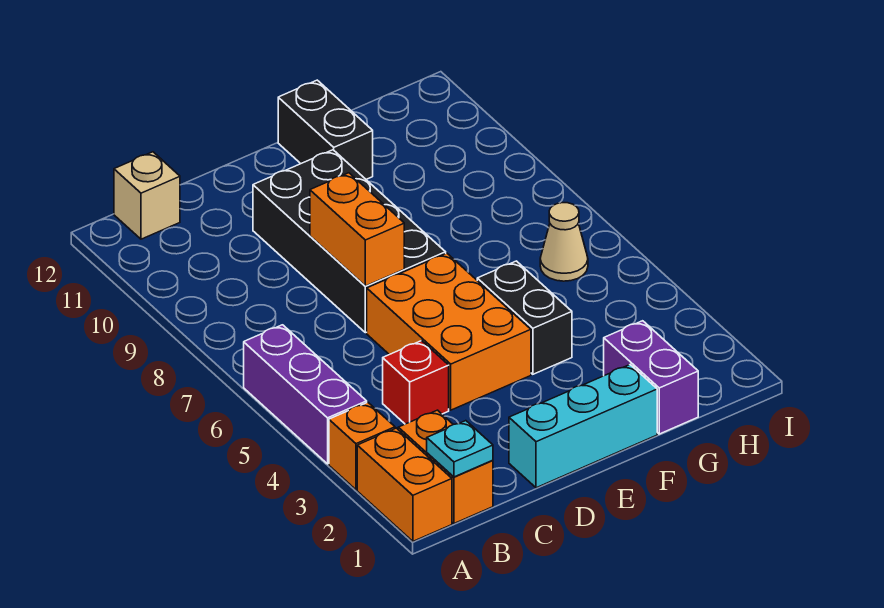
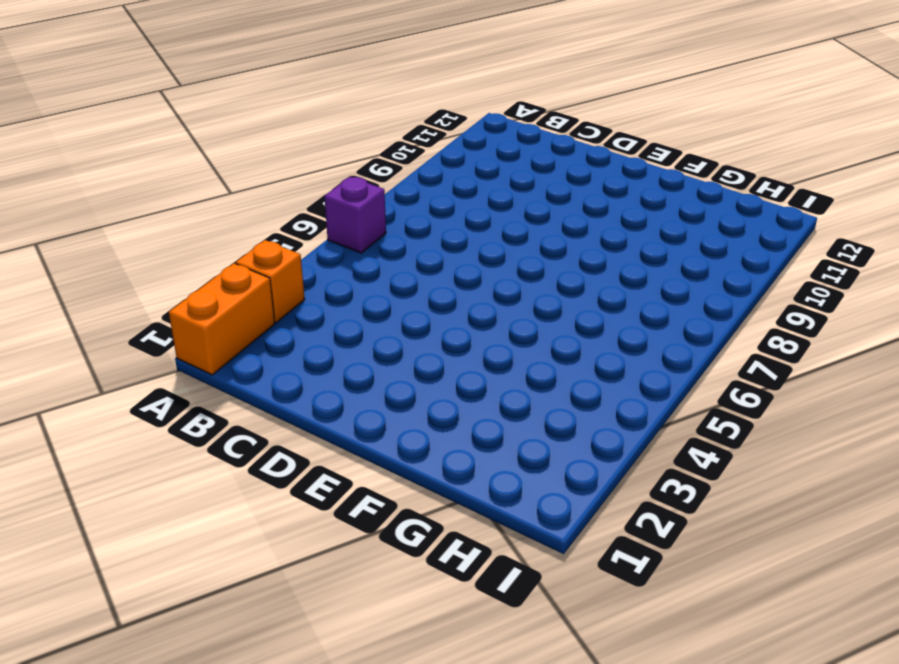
purple 1x1 brick [324,177,386,253] -> purple 1x3 brick [244,325,367,464]
none -> orange 1x2 brick [398,410,493,523]
none -> tan 1x1 brick [114,152,180,239]
none -> red 1x1 brick [383,341,449,424]

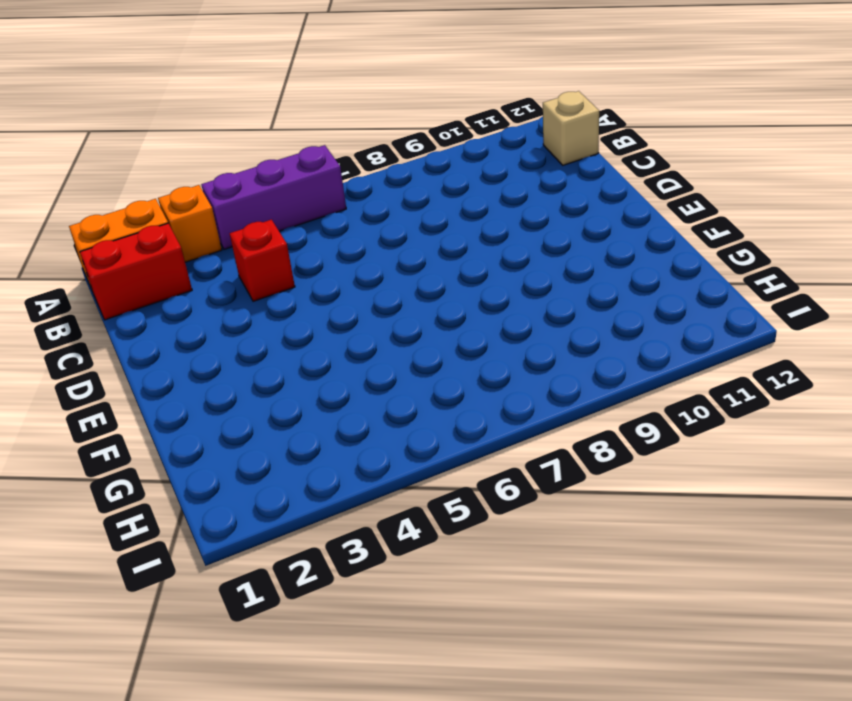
red 1x2 brick [80,223,192,320] -> orange 1x2 brick [398,410,493,523]
none -> cyan 1x3 brick [509,365,657,488]
none -> orange 2x3 brick [367,253,531,410]
none -> black 2x4 brick [253,150,446,333]

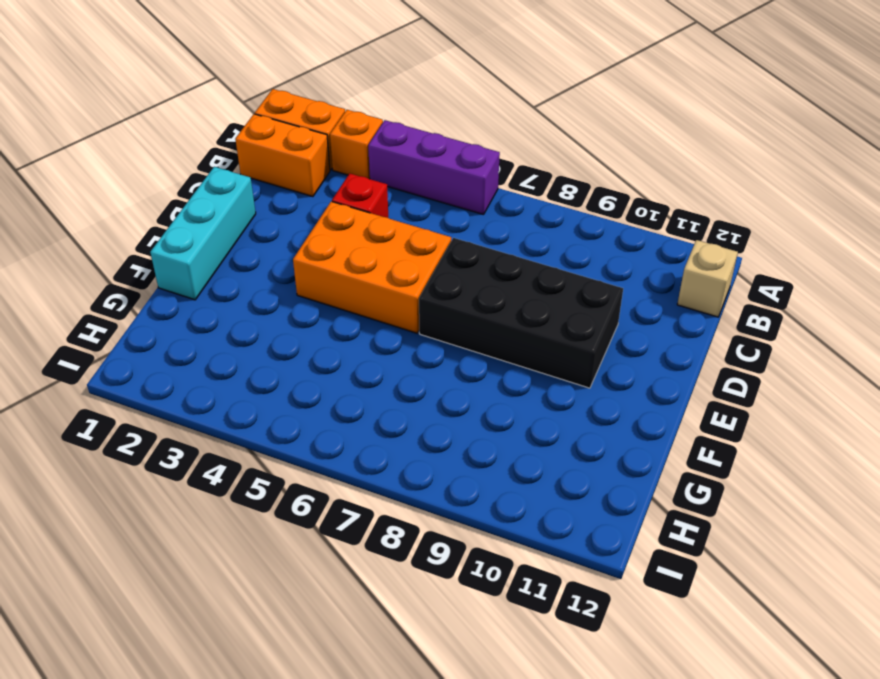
none -> black 1x2 brick [477,261,572,374]
none -> black 1x2 brick [278,80,373,179]
none -> purple 1x2 brick [604,321,698,434]

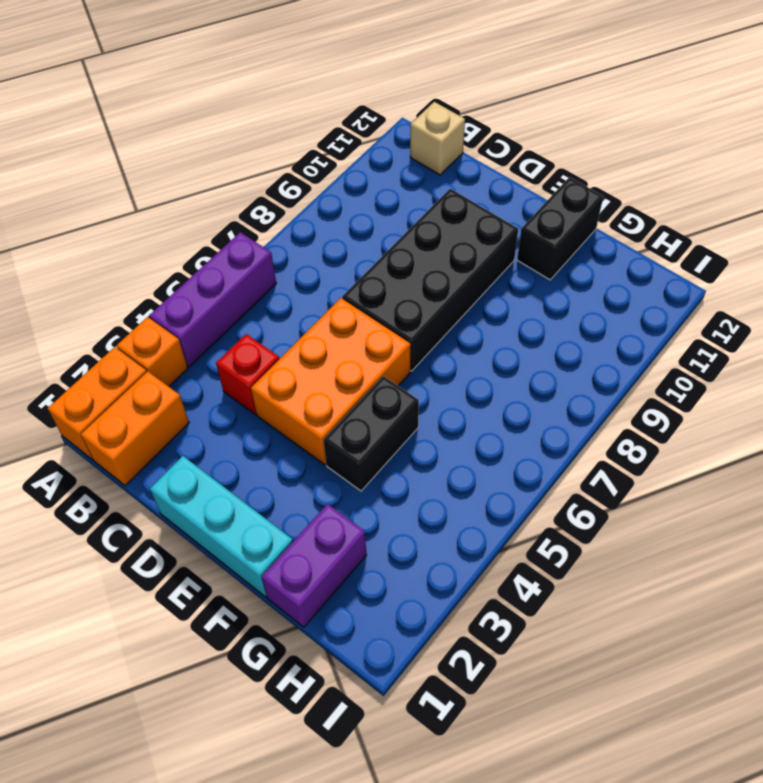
none -> tan 1x1 cone [540,203,588,281]
none -> cyan 1x1 plate [427,421,493,477]
none -> orange 1x2 brick [310,173,404,286]

